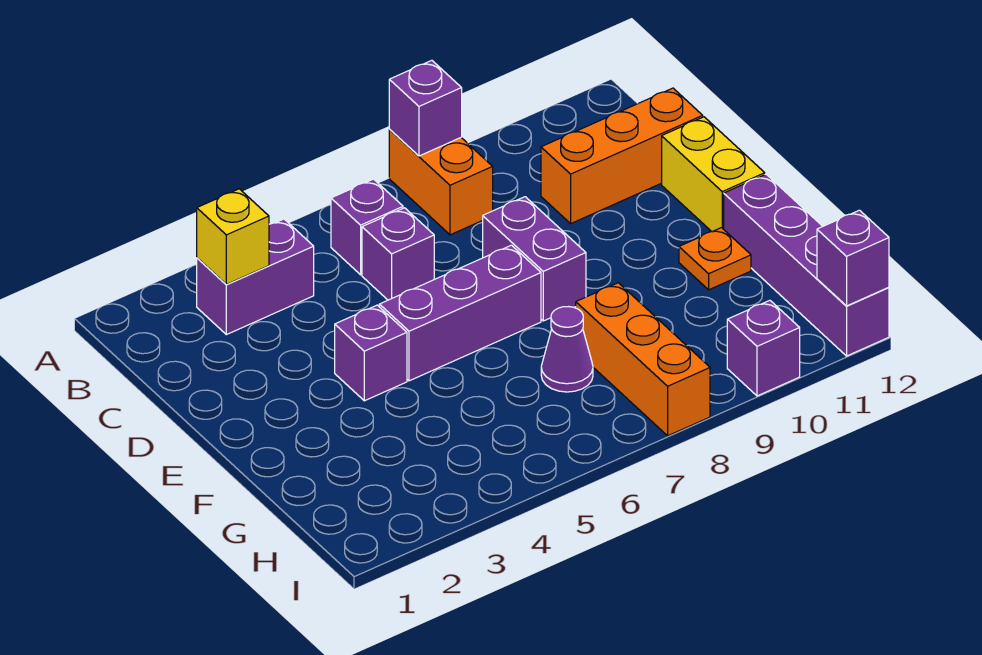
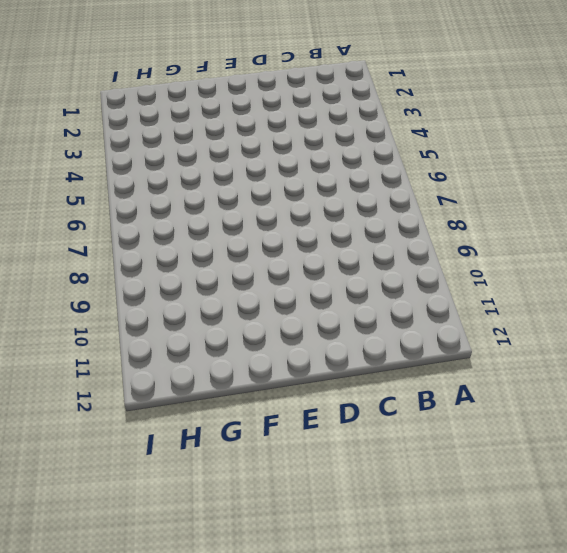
none -> orange 1x2 brick [389,130,493,235]
none -> purple 1x2 brick [197,219,314,335]
none -> purple 1x1 brick [331,179,403,275]

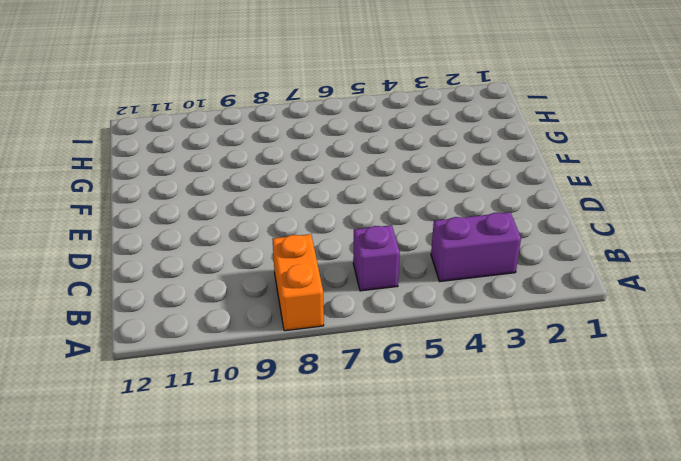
none -> purple 1x1 brick [362,208,434,300]
none -> orange 1x3 brick [541,88,703,223]
none -> purple 1x2 brick [483,197,586,321]

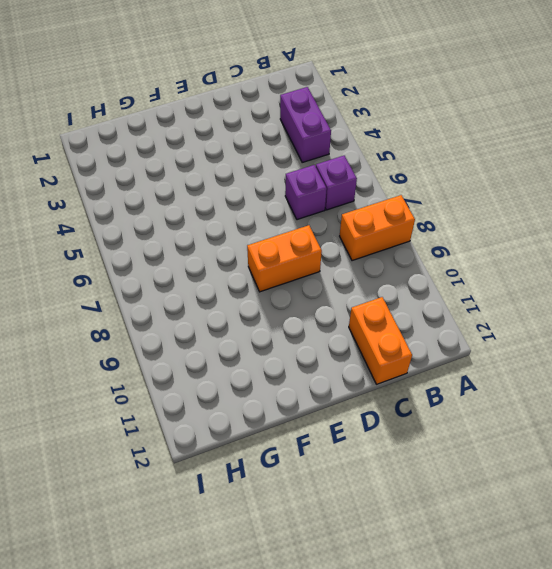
orange 1x2 brick [349,297,412,384] -> orange 1x3 brick [541,88,703,223]
orange 1x2 brick [247,225,322,292] -> purple 1x2 brick [483,197,586,321]
none -> yellow 1x2 brick [662,117,765,232]
none -> purple 1x1 brick [335,305,407,401]
none -> purple 1x3 brick [379,245,541,381]

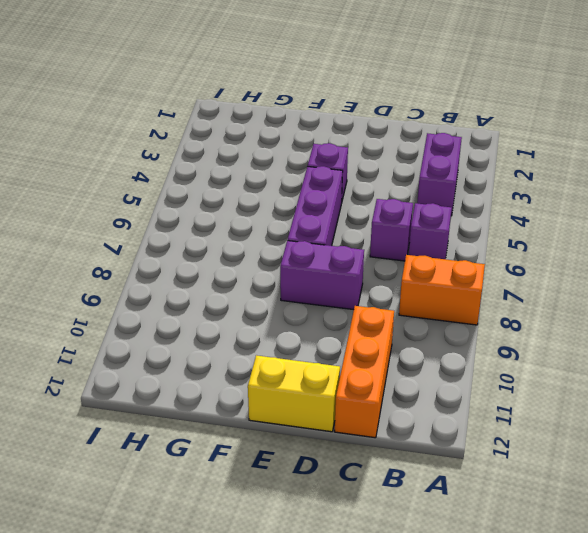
none -> orange 1x1 plate [679,228,751,290]
none -> purple 1x4 brick [724,174,889,356]
none -> purple 1x1 cone [541,307,593,392]

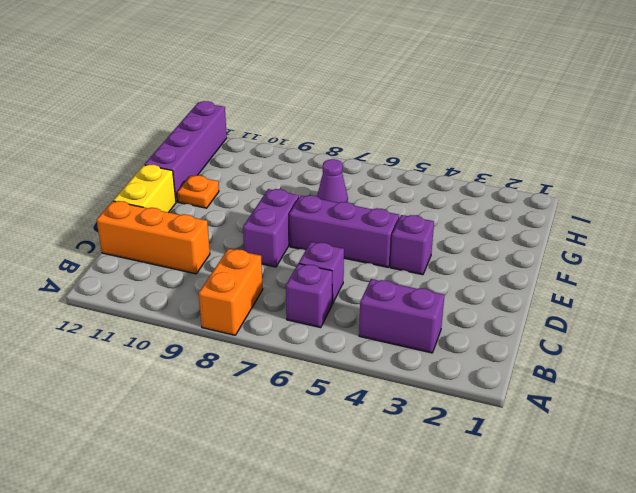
none -> orange 1x3 brick [576,283,710,436]
none -> purple 1x1 brick [727,300,800,396]
none -> purple 1x1 brick [389,60,462,156]

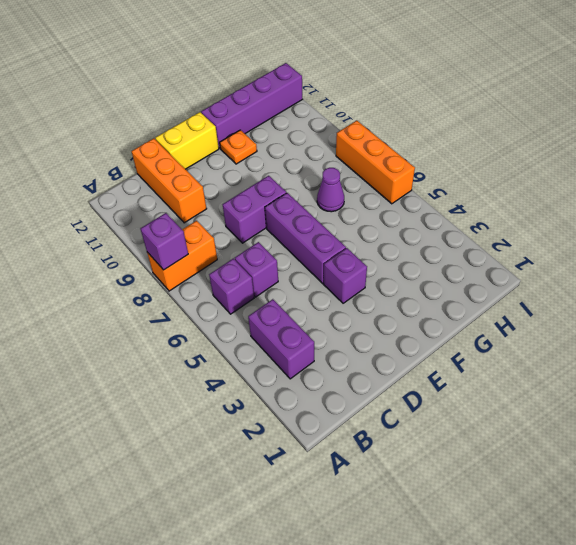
orange 1x3 brick [336,121,415,204] -> orange 1x3 brick turned to [576,283,710,436]
none -> purple 1x1 brick [727,300,800,396]
none -> yellow 1x1 brick [197,189,269,284]
none -> purple 1x1 brick [817,210,889,306]

